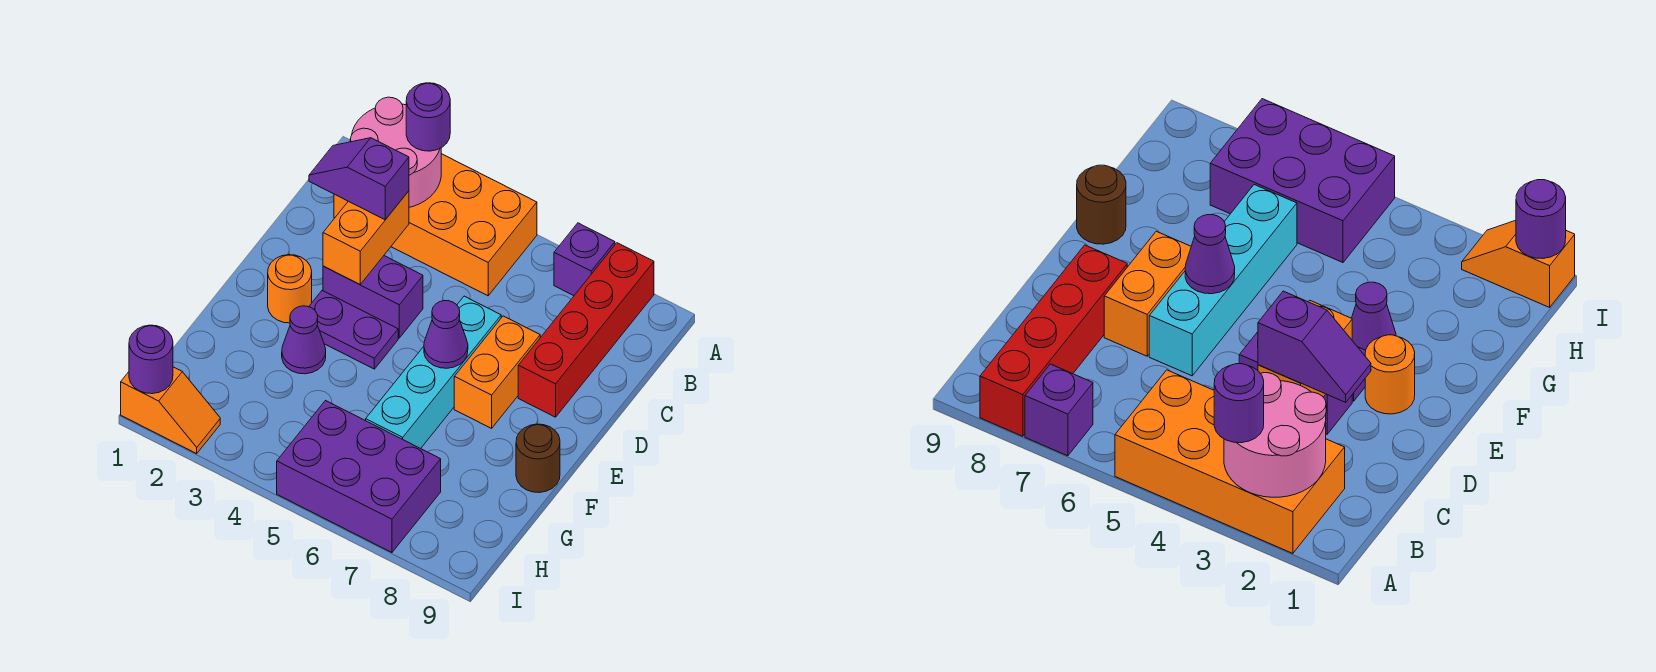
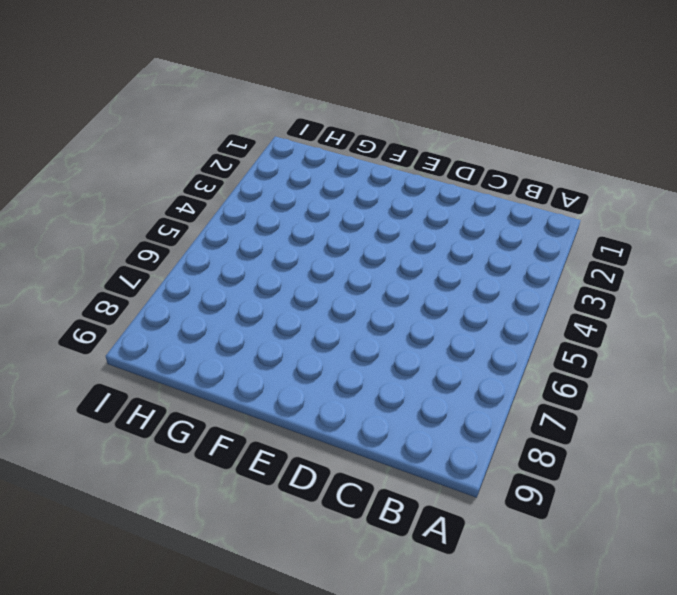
none -> orange 2x4 brick [334,154,537,296]
none -> purple 1x1 brick [554,223,615,296]
none -> red 1x4 brick [518,243,654,417]

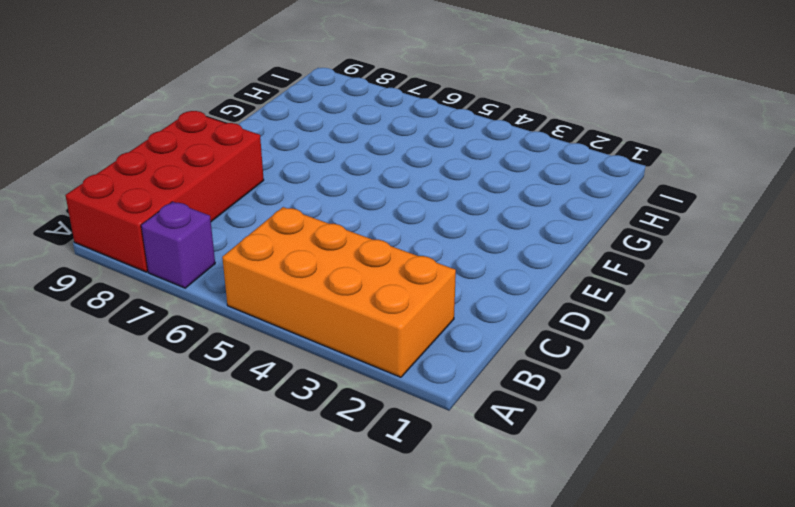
red 2x4 brick [65,111,264,272] -> red 1x4 brick [518,243,654,417]
none -> purple 1x2 brick [323,256,423,338]
none -> cyan 1x4 brick [366,296,501,449]
none -> orange 1x2 brick [454,316,540,428]

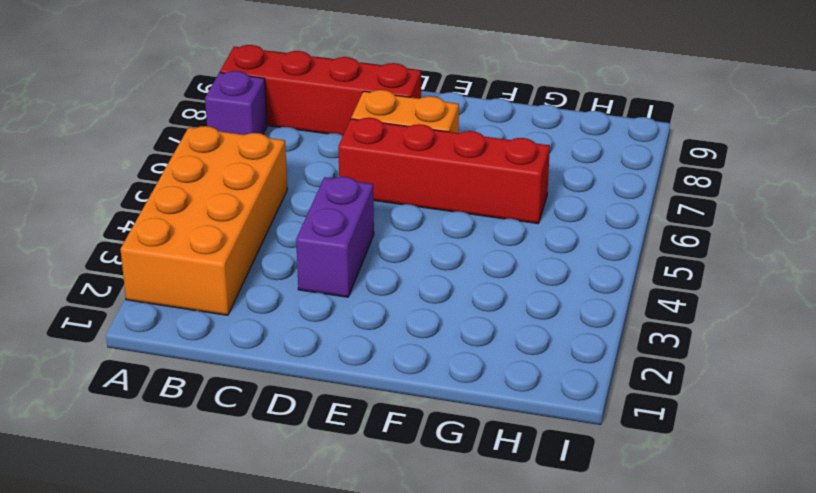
red 1x4 brick [338,118,550,224] -> cyan 1x4 brick [366,296,501,449]
none -> orange 1x1 round brick [268,255,312,323]
none -> purple 1x2 plate [309,291,398,369]
none -> purple 1x1 cone [282,306,326,374]

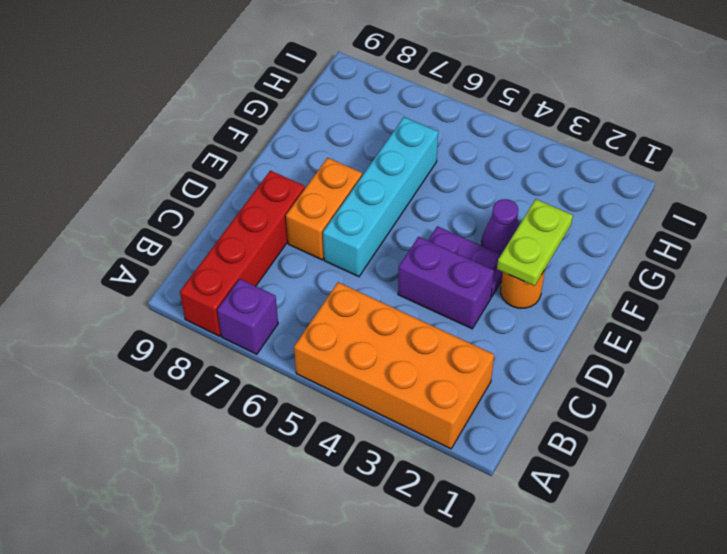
lime 1x2 plate [497,199,573,286] -> none
none -> brown 1x1 round brick [516,424,560,493]
none -> purple 2x3 brick [277,401,441,552]
none -> orange 1x2 slope [121,367,220,454]

